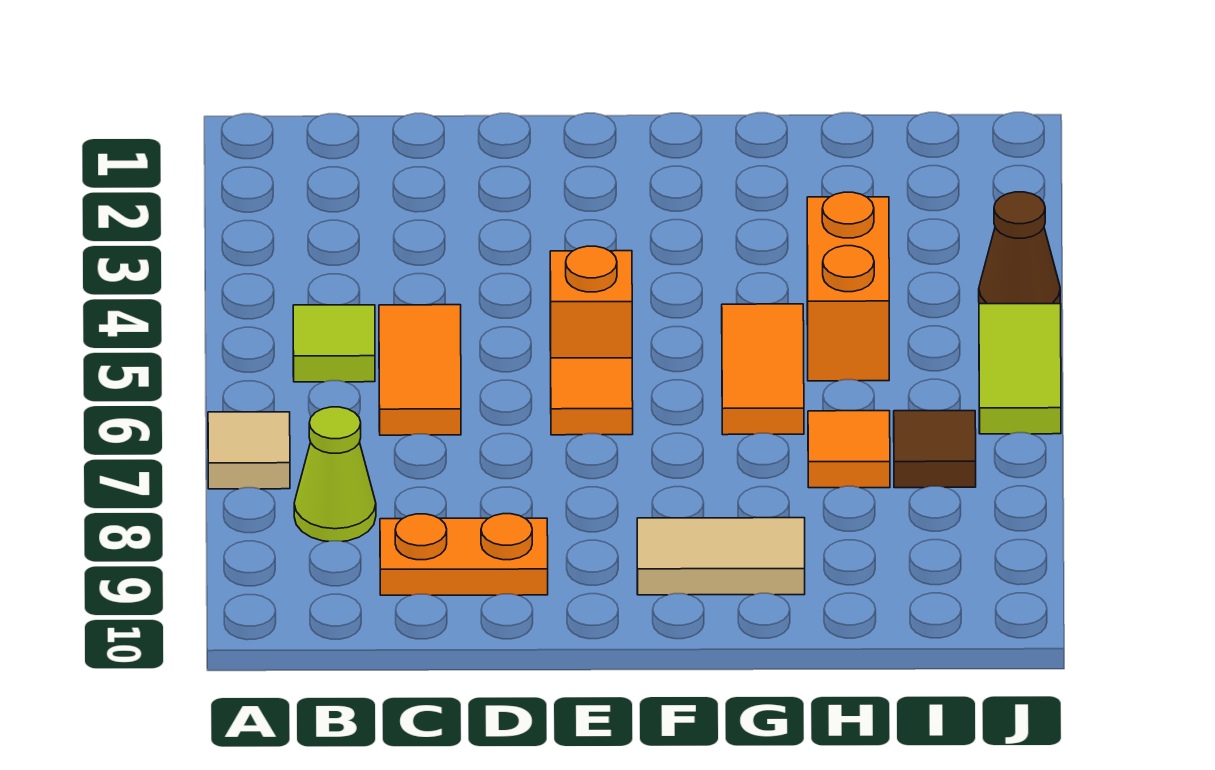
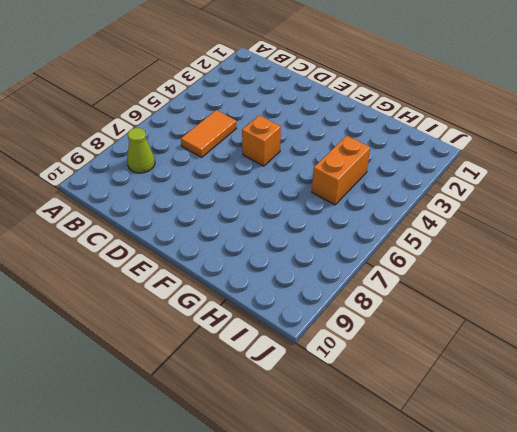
none -> tan 1x1 tile [208,412,290,489]
none -> lime 1x1 tile [293,305,375,382]
none -> orange 1x2 plate [380,514,548,595]

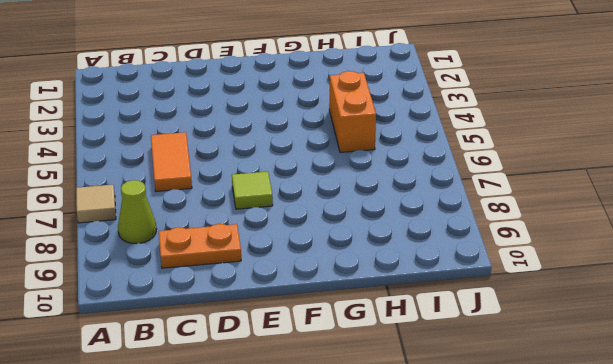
lime 1x1 tile [232,172,273,209] -> lime 1x1 tile moved to [293,305,375,382]
none -> orange 1x1 brick [550,246,632,358]
none -> orange 1x1 tile [551,358,633,435]
none -> tan 1x2 tile [637,518,805,595]

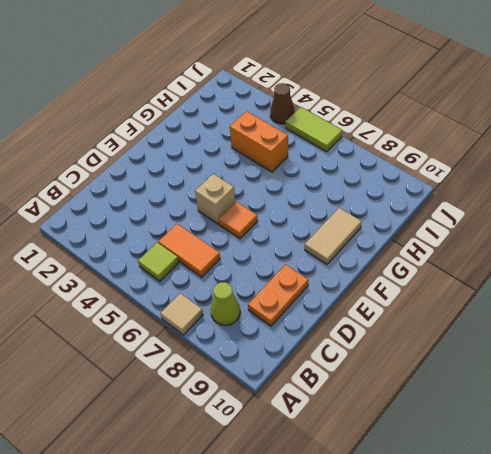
tan 1x1 brick [195,174,235,224] -> orange 1x1 brick [550,246,632,358]
none -> orange 1x2 tile [722,304,804,435]
none -> orange 1x1 tile [808,411,890,488]
none -> brown 1x1 tile [894,411,976,488]

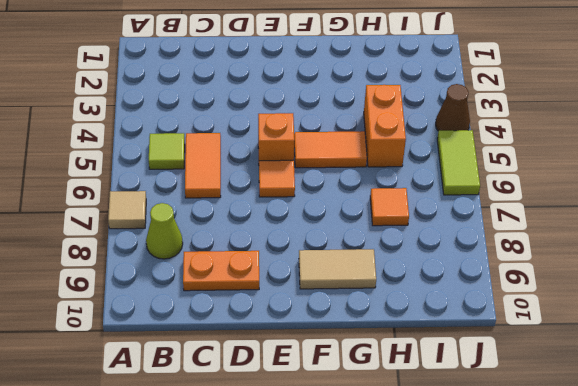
orange 1x2 tile [294,131,367,168] -> orange 1x2 tile turned to [722,304,804,435]
none -> brown 1x1 tile [894,411,976,488]

